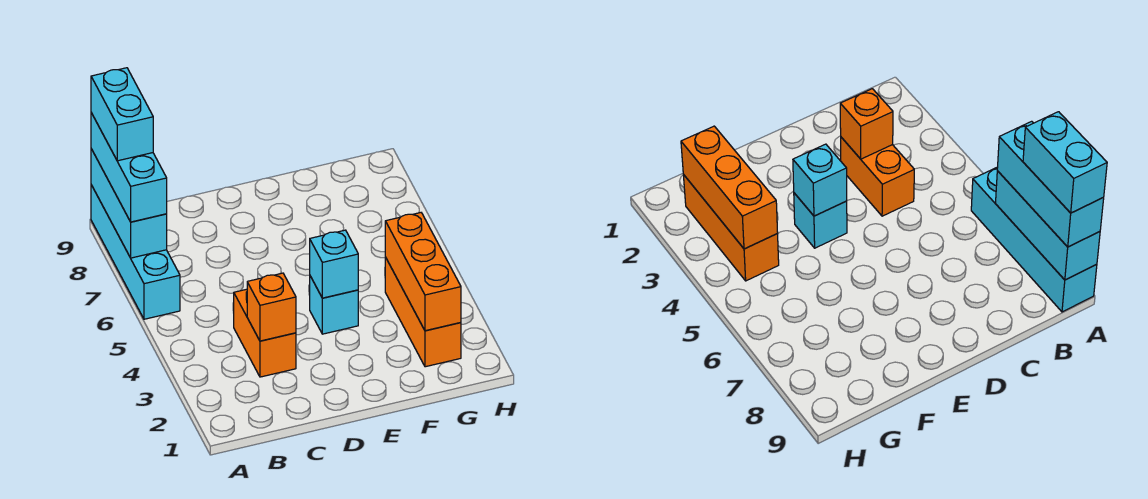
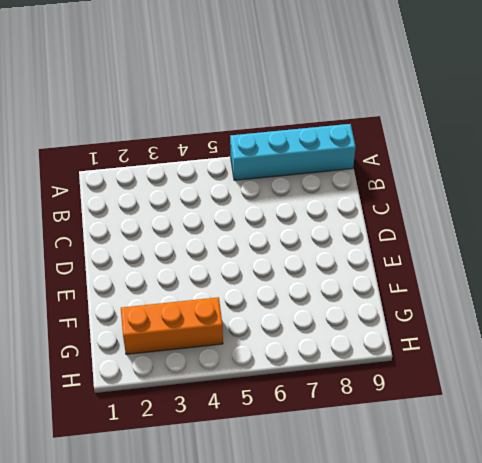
none -> orange 1x2 brick [234,289,296,377]
none -> cyan 1x1 brick [310,276,358,334]

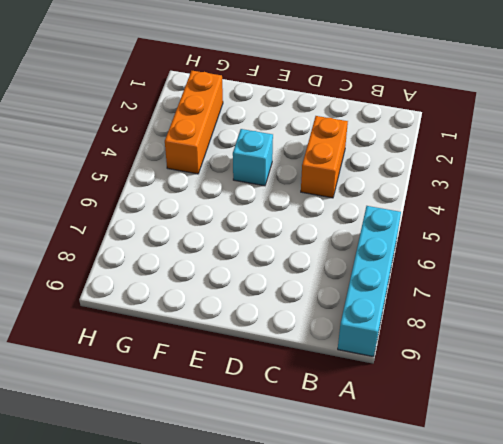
none -> cyan 1x3 brick [91,149,167,258]
none -> orange 1x1 brick [247,273,296,341]

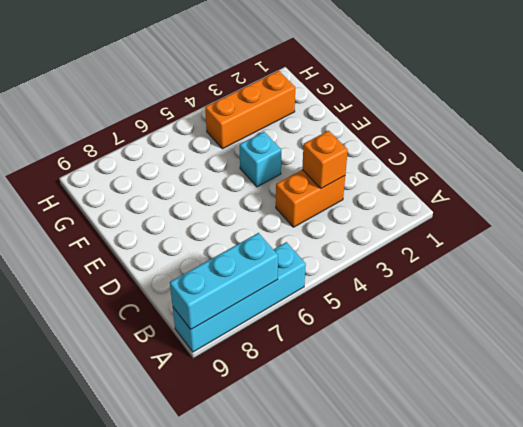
none -> cyan 1x1 brick [310,230,358,298]
none -> orange 1x3 brick [385,213,461,331]

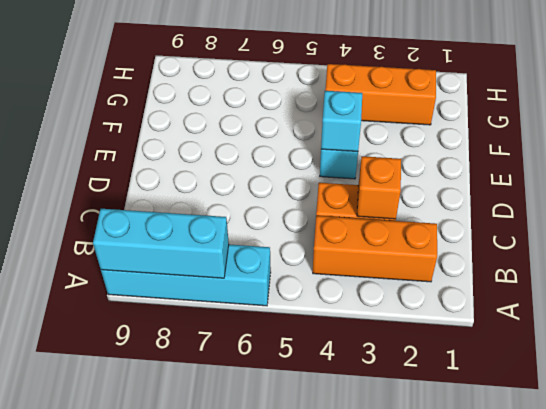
orange 1x3 brick [313,216,437,282] -> orange 1x3 brick moved to [385,213,461,331]
none -> cyan 1x3 brick [91,113,167,222]
none -> cyan 1x2 brick [91,68,153,161]

